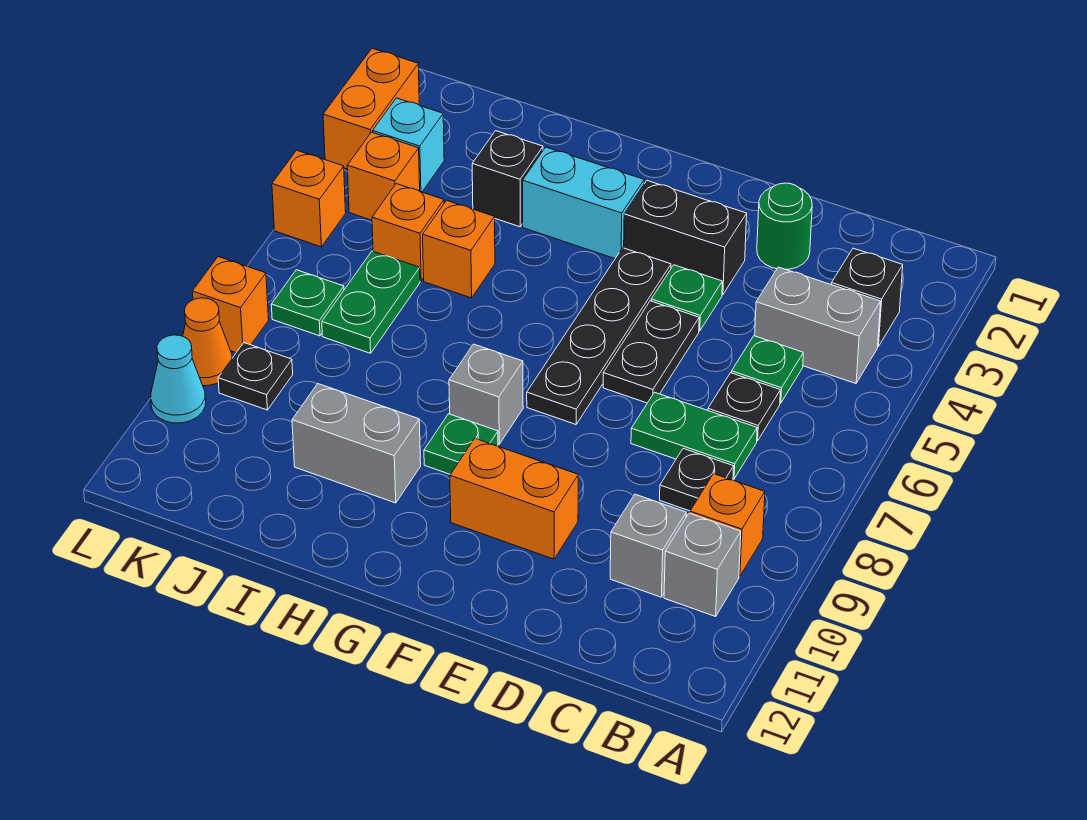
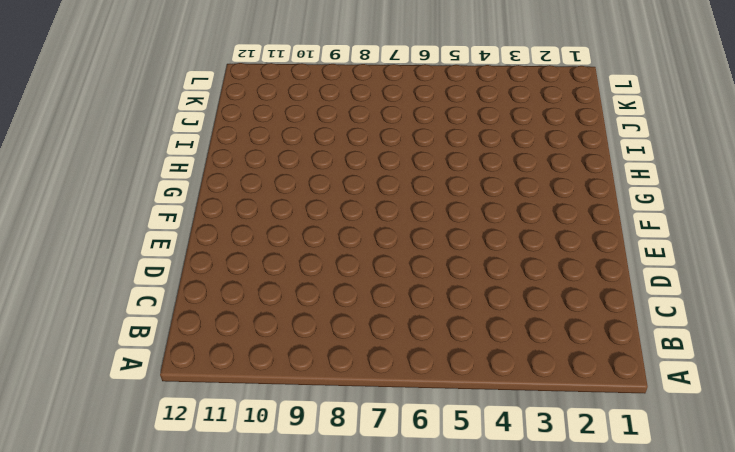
none -> black 1x1 brick [831,248,903,347]
none -> grey 1x2 brick [755,267,881,383]
none -> orange 1x1 brick [690,474,765,576]
none -> grey 1x1 brick [664,513,741,617]

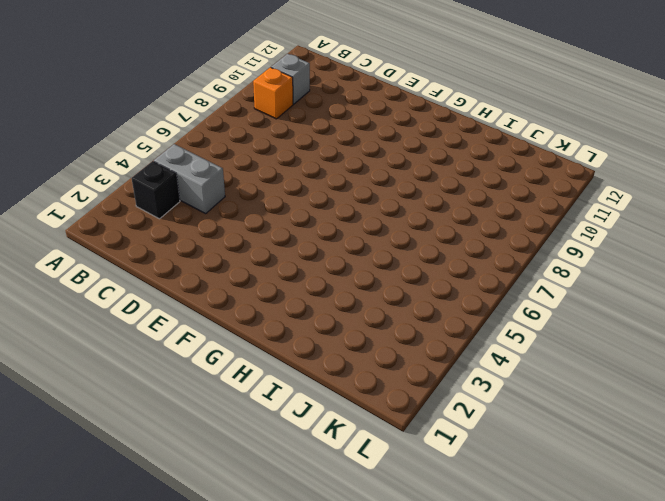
none -> green 1x1 plate [732,336,803,403]
none -> black 1x1 plate [708,373,780,441]
none -> green 1x2 plate [631,392,757,479]
none -> black 1x1 plate [660,448,734,511]

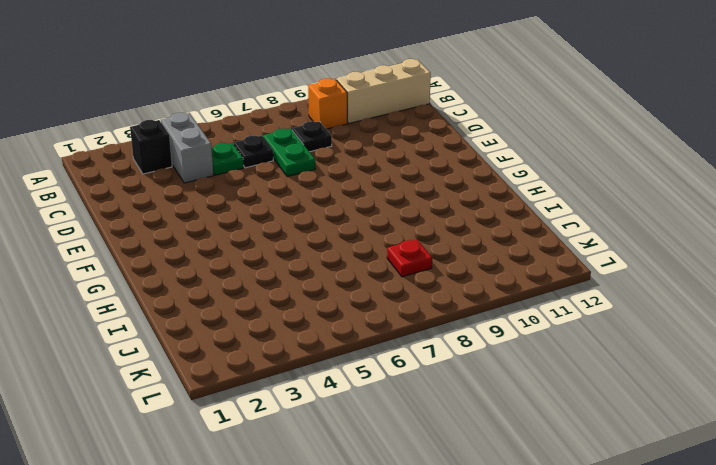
tan 1x3 brick [336,59,431,123] -> grey 1x1 brick [664,513,741,617]
red 1x1 plate [387,239,432,277] -> none
none -> grey 1x1 brick [610,494,686,597]
none -> green 1x1 round brick [757,183,812,269]
none -> black 1x2 brick [624,181,747,295]
none -> green 1x1 plate [651,265,722,331]

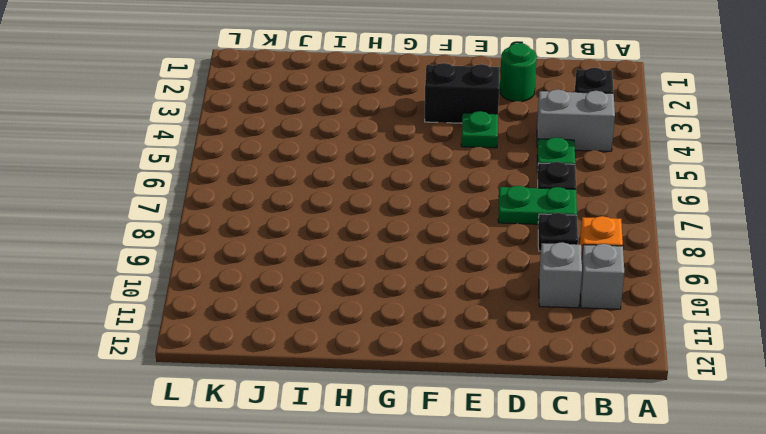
none -> black 1x2 plate [603,301,699,403]
none -> orange 1x2 brick [450,439,578,559]
none -> black 1x4 plate [527,248,671,424]
none -> cyan 1x2 brick [523,147,644,258]

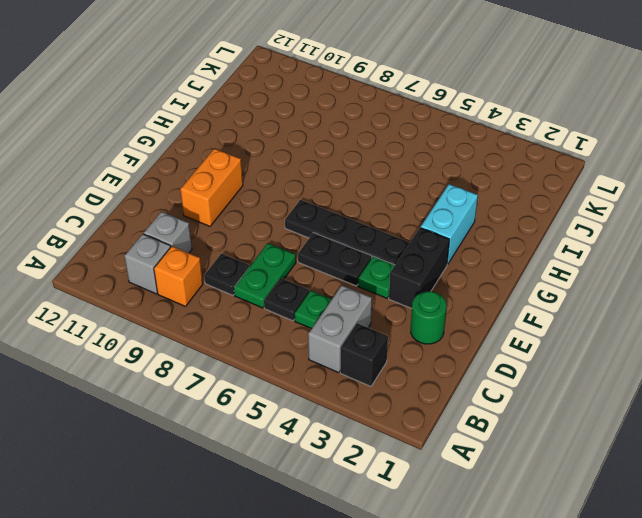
none -> grey 1x1 brick [449,344,523,444]
none -> green 1x1 plate [424,414,498,474]
none -> grey 1x2 brick [292,384,421,503]
none -> black 1x1 brick [472,131,543,227]

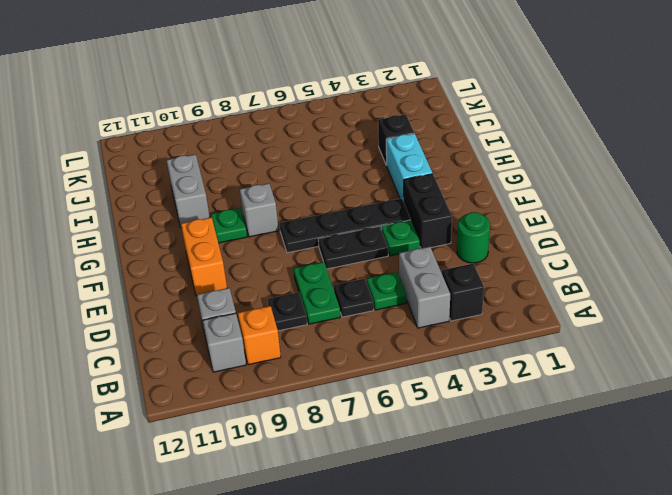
none -> orange 1x1 brick [423,200,495,298]
none -> orange 1x1 brick [372,184,444,281]
none -> green 1x2 plate [322,251,420,353]
none -> cyan 1x1 brick [373,98,444,192]

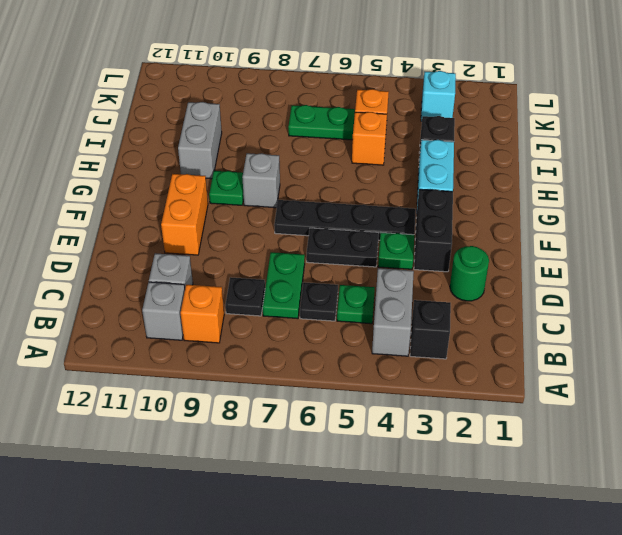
none -> orange 1x1 brick [347,132,420,220]
none -> green 1x1 plate [271,270,344,336]
none -> black 1x1 plate [218,343,293,410]
none -> orange 1x2 brick [323,48,419,169]

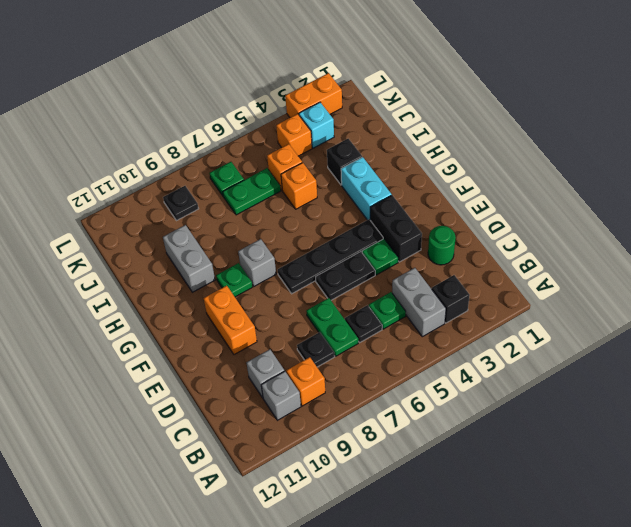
none -> orange 1x1 brick [272,150,346,247]
none -> orange 1x1 brick [192,257,269,352]
none -> orange 1x1 cone [183,298,232,386]
none -> cyan 1x1 cone [151,335,206,423]

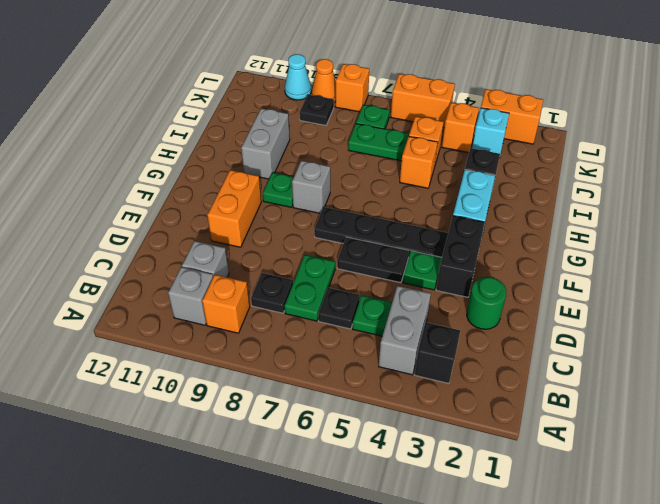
orange 1x2 brick [391,74,455,128] -> orange 1x1 brick [272,150,346,247]

